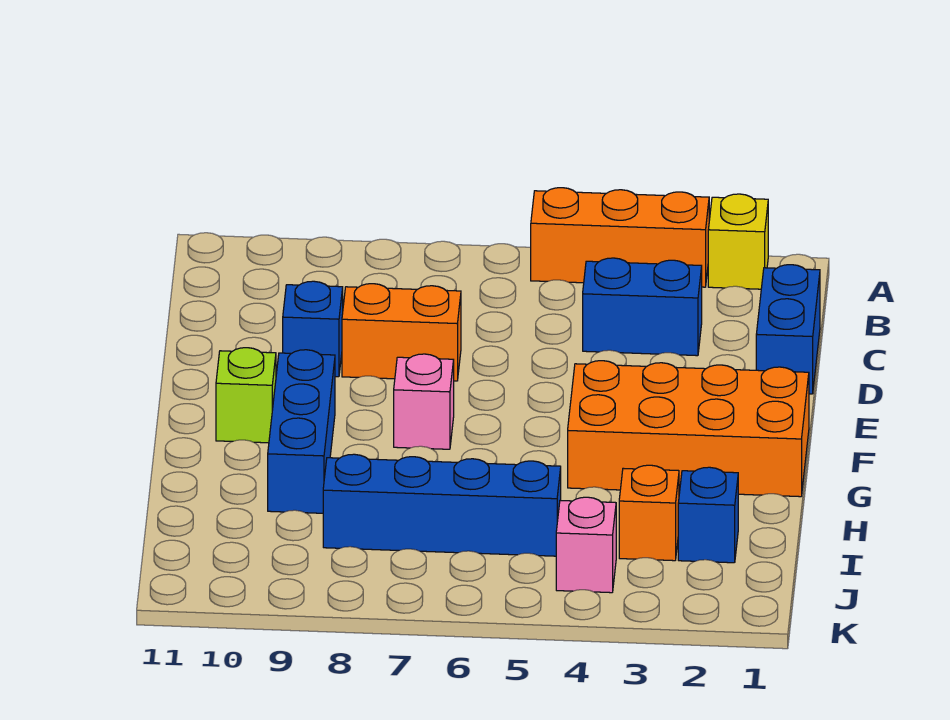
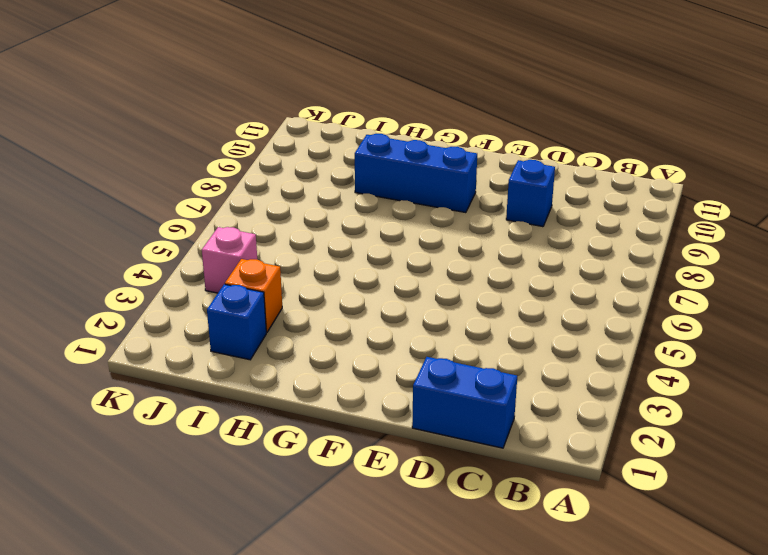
none -> yellow 1x1 brick [708,194,768,289]
none -> orange 1x3 brick [531,188,709,287]
none -> blue 1x2 brick [583,258,702,356]

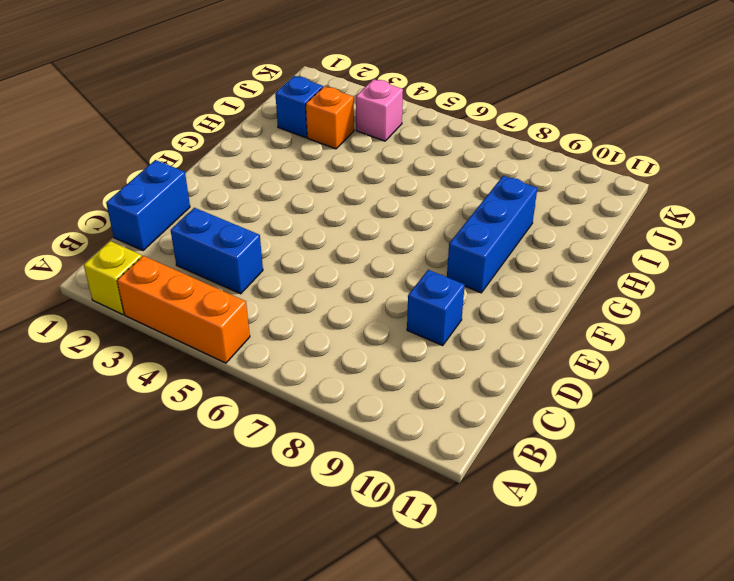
none -> orange 1x2 brick [342,284,461,381]
none -> orange 2x4 brick [568,361,809,497]
none -> pink 1x1 brick [394,354,454,449]

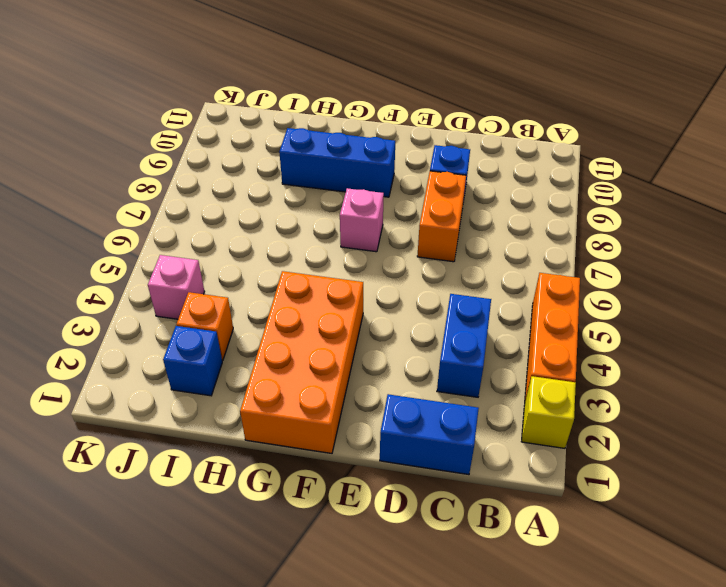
none -> lime 1x1 brick [216,348,276,443]
none -> blue 1x4 brick [323,454,561,556]

